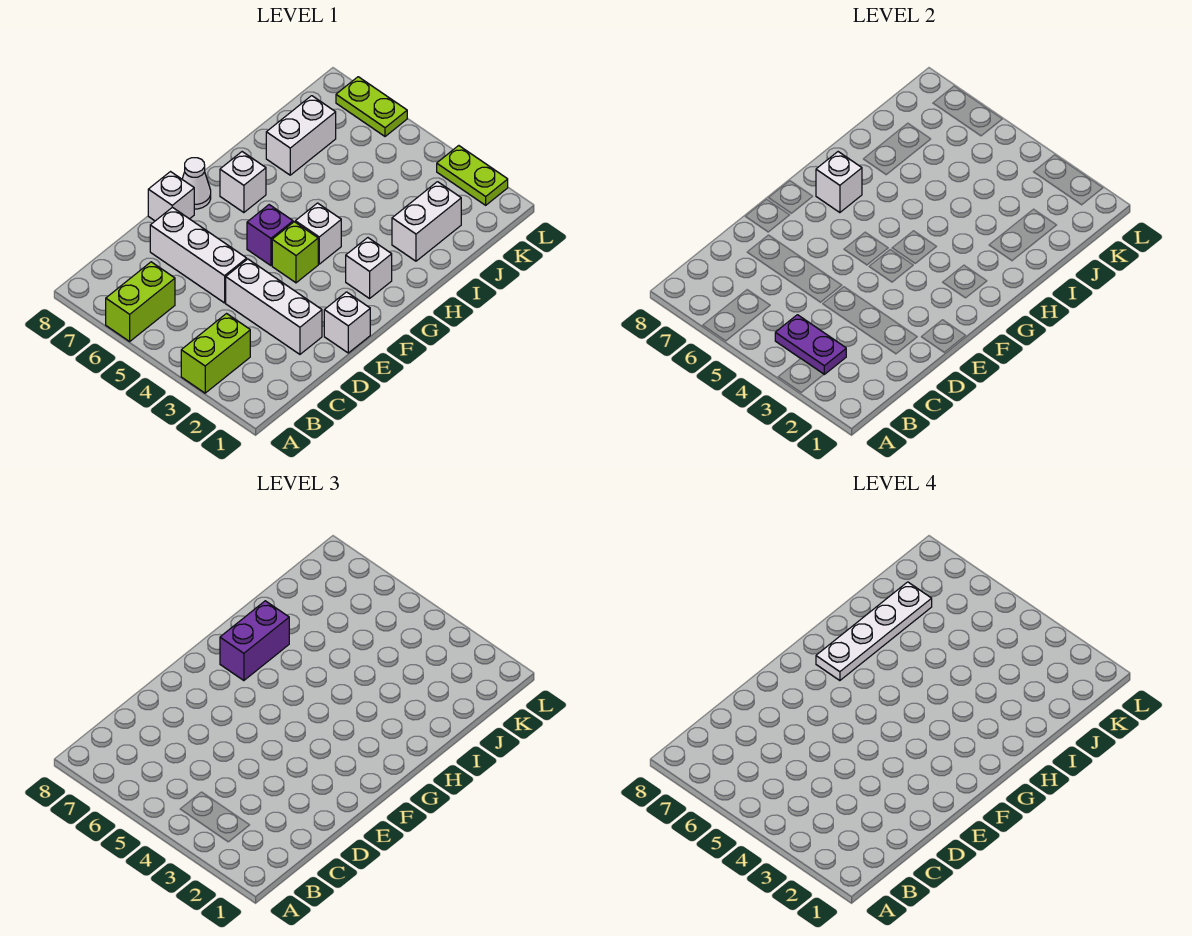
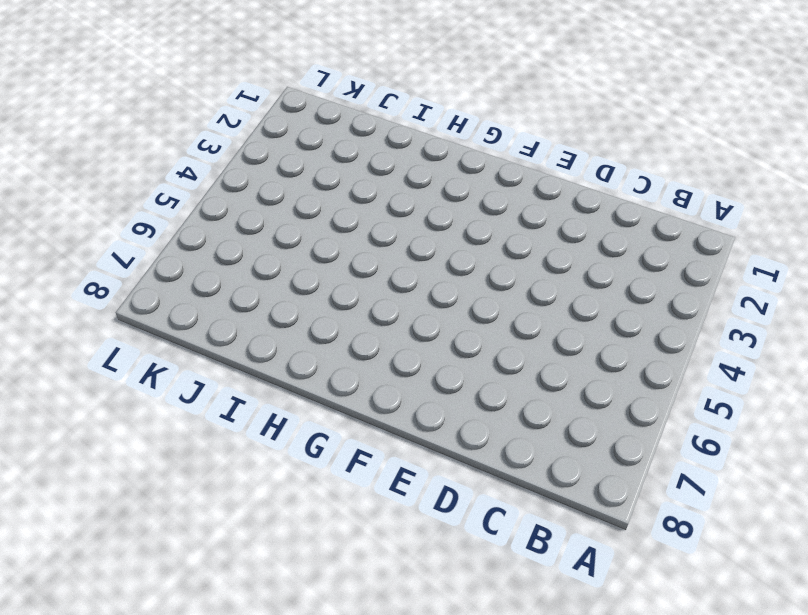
none -> lime 1x2 brick [181,314,250,393]
none -> lime 1x2 brick [106,262,175,341]
none -> white 1x3 brick [226,259,322,354]

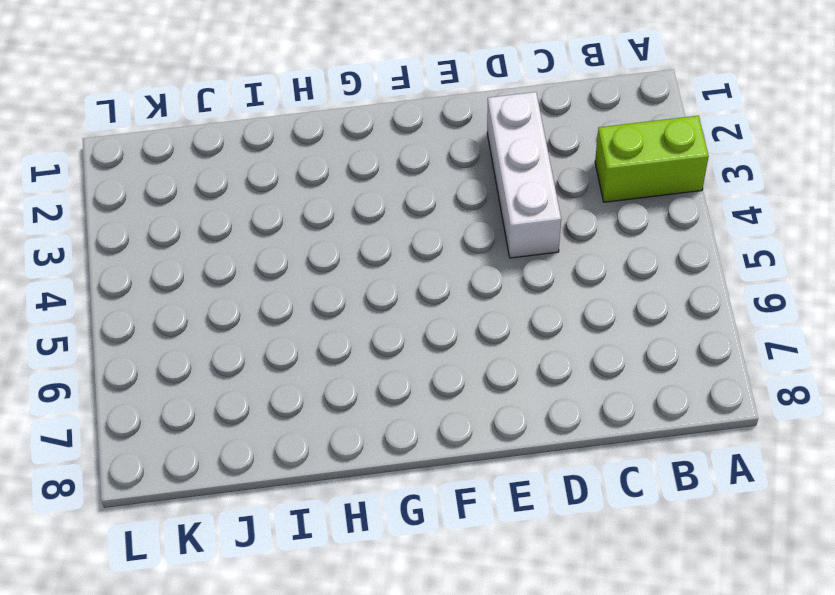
none -> lime 1x2 brick [106,262,175,341]
none -> white 1x3 brick [150,207,247,303]
none -> white 1x1 brick [324,292,370,353]

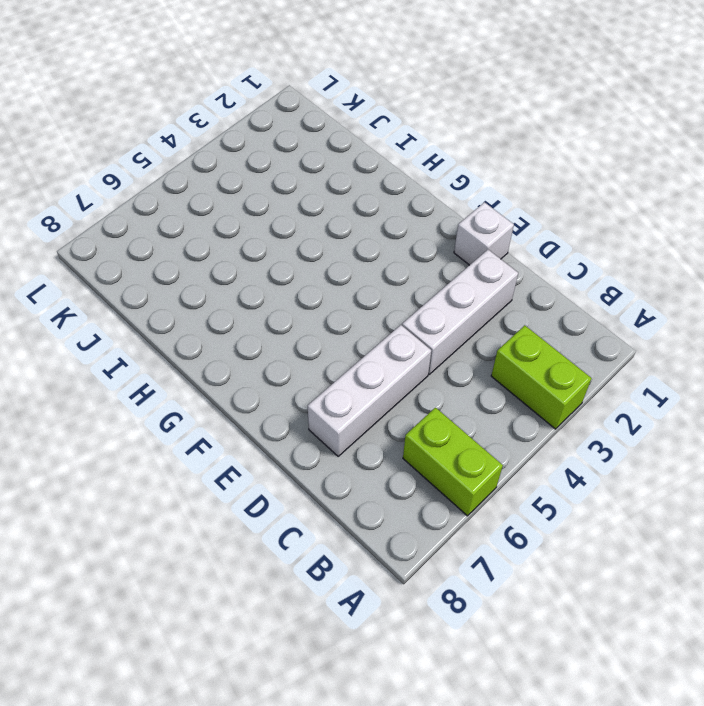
none -> white 1x1 brick [148,172,194,221]
none -> lime 1x1 brick [272,222,318,283]
none -> purple 1x1 brick [247,205,293,266]

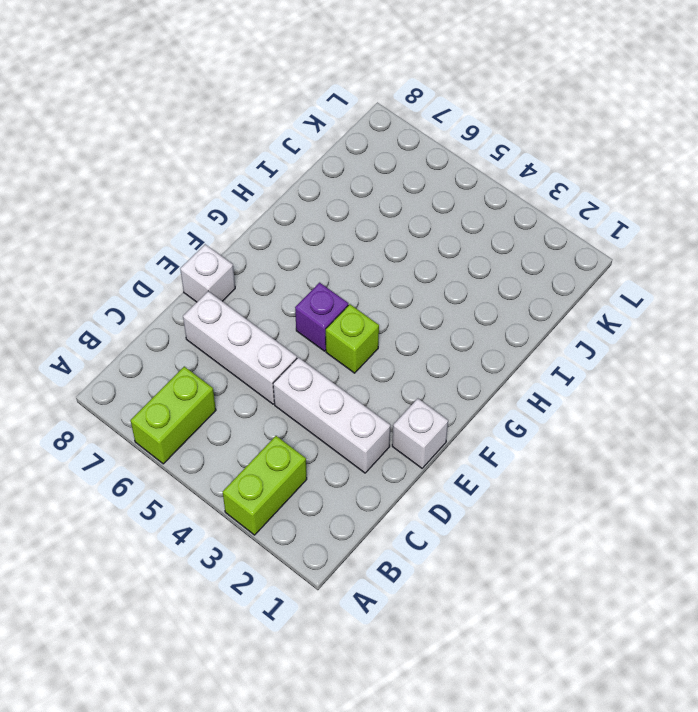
none -> white 1x1 cone [182,158,211,209]
none -> white 1x1 brick [346,238,392,298]
none -> white 1x1 brick [295,203,341,264]

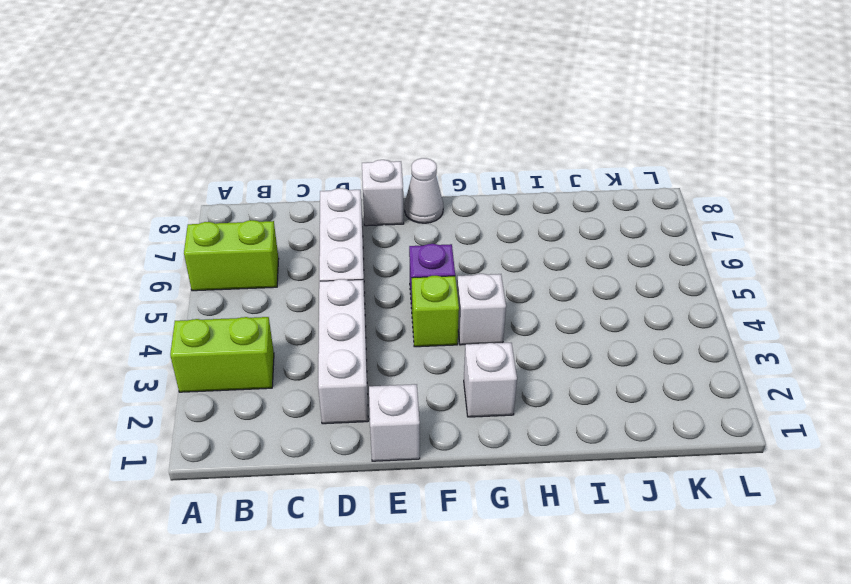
none -> white 1x1 brick [220,152,266,213]
none -> white 1x2 brick [392,182,461,261]
none -> white 1x2 brick [266,96,336,175]

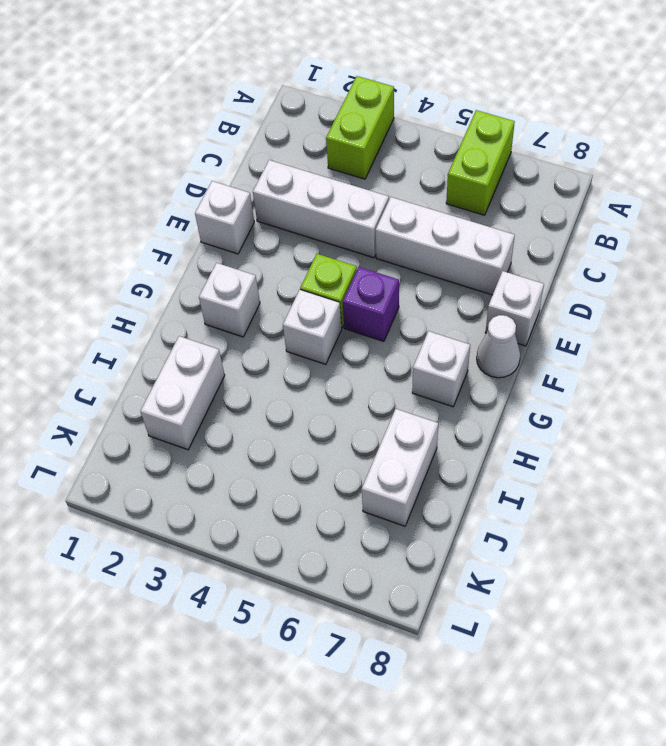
none -> lime 1x2 plate [437,146,508,205]
none -> lime 1x2 plate [336,77,407,136]
none -> purple 1x2 plate [775,315,846,374]

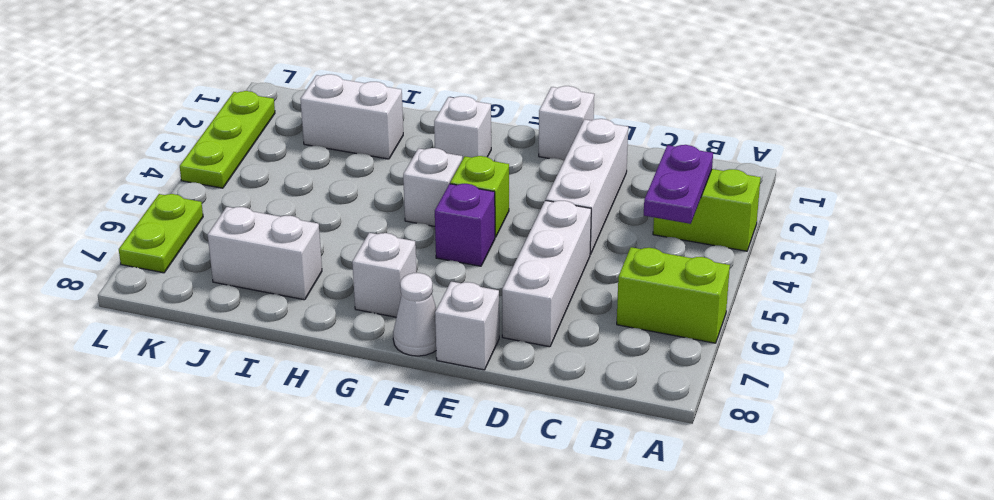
lime 1x3 plate [180,91,275,188] -> lime 1x2 plate [437,146,508,205]
none -> white 1x1 brick [816,152,862,213]
none -> purple 1x2 brick [220,601,289,681]
none -> white 1x4 plate [816,582,932,681]

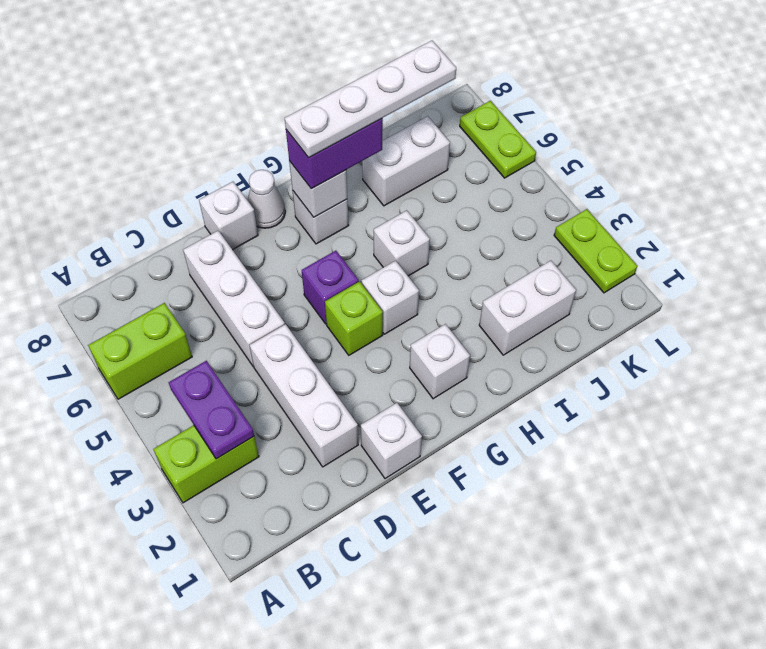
white 1x1 brick [374,210,430,276] -> none

